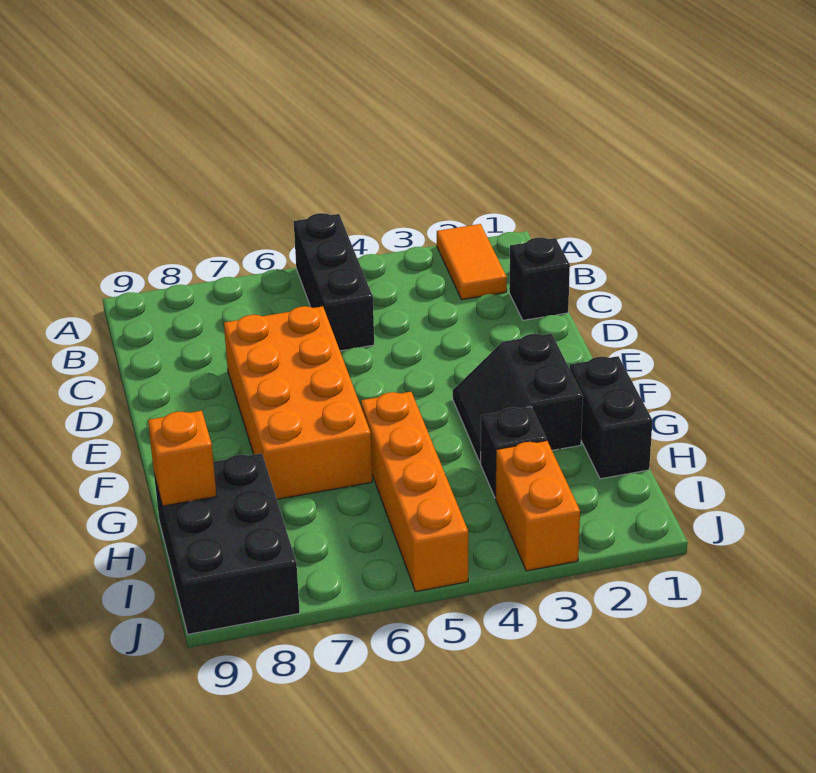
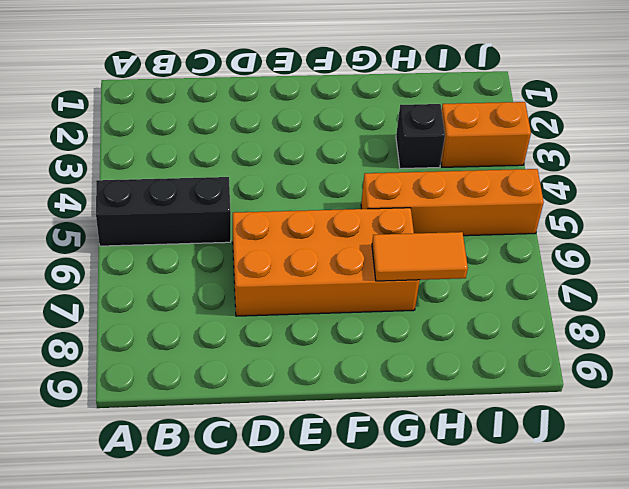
orange 1x2 tile [372,232,468,281] -> orange 1x2 tile moved to [437,224,507,300]
none -> black 1x1 brick [509,238,570,320]
none -> black 2x2 slope [453,334,583,463]

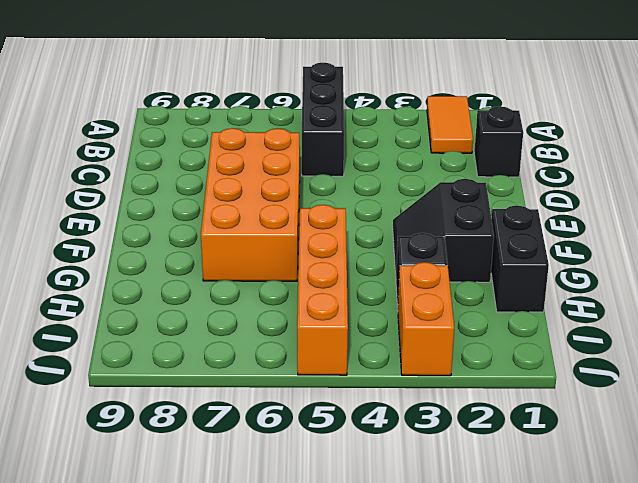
none -> black 2x3 brick [154,453,300,634]
none -> orange 1x1 brick [148,411,216,506]

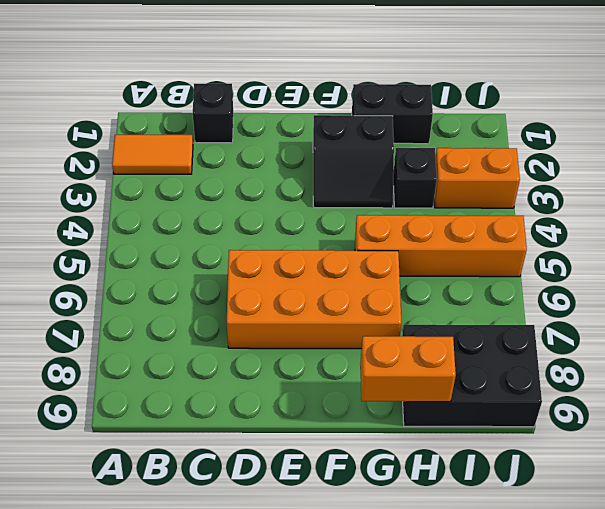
orange 1x2 brick [360,336,456,402] -> orange 1x1 brick [148,411,216,506]
none -> black 1x3 brick [294,213,374,351]

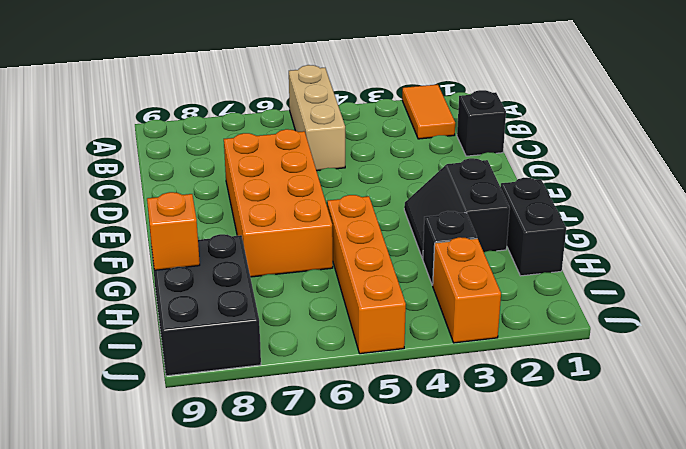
tan 1x3 brick [289,65,345,171] -> black 1x3 brick [294,213,374,351]

